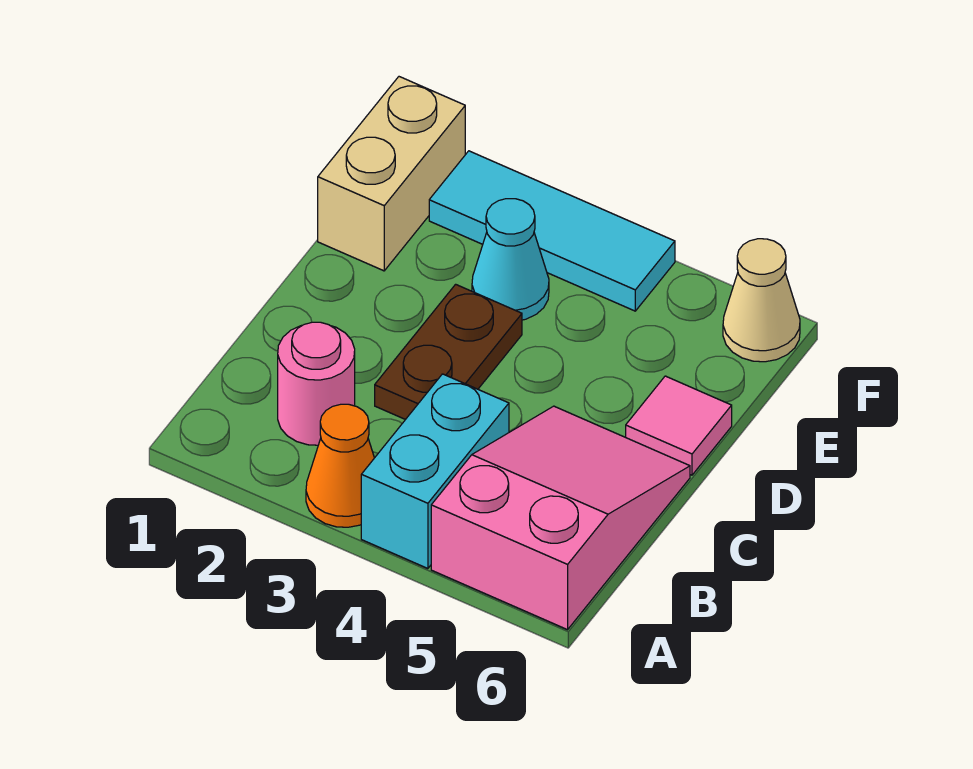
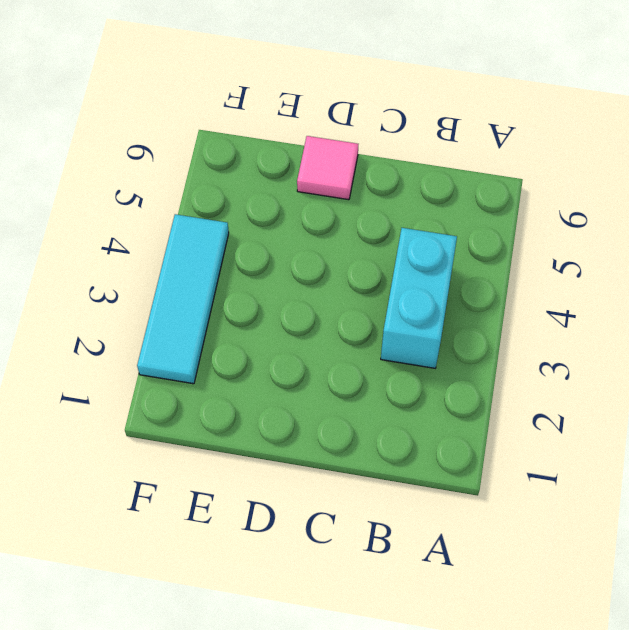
cyan 1x2 brick [381,228,457,368] -> cyan 1x2 brick turned to [361,374,509,568]
none -> orange 1x1 cone [306,404,374,527]
none -> pink 2x3 slope [431,406,690,630]

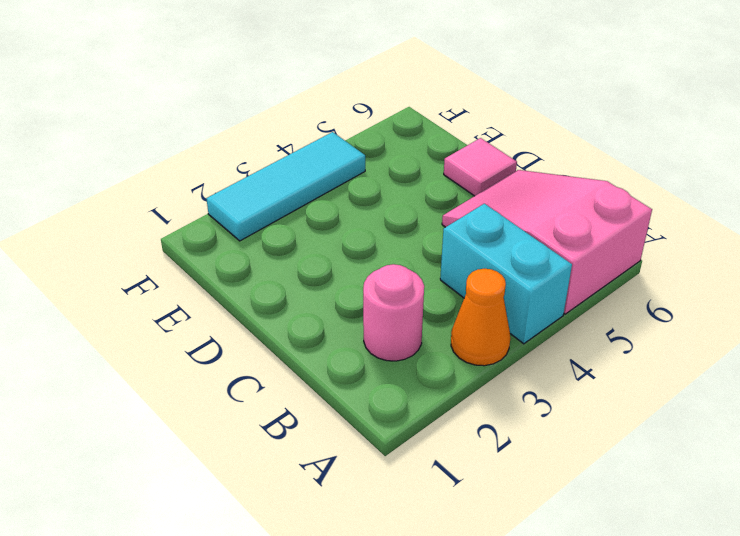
none -> brown 1x2 plate [375,284,522,420]
none -> tan 1x2 brick [318,77,465,271]

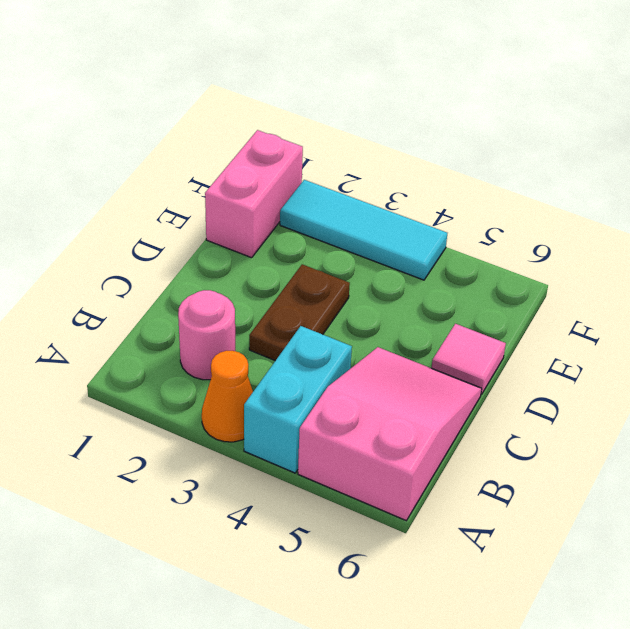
pink 1x2 brick [205,130,303,258] -> tan 1x2 brick [318,77,465,271]
none -> cyan 1x1 cone [472,199,549,320]
none -> tan 1x1 cone [723,239,800,362]

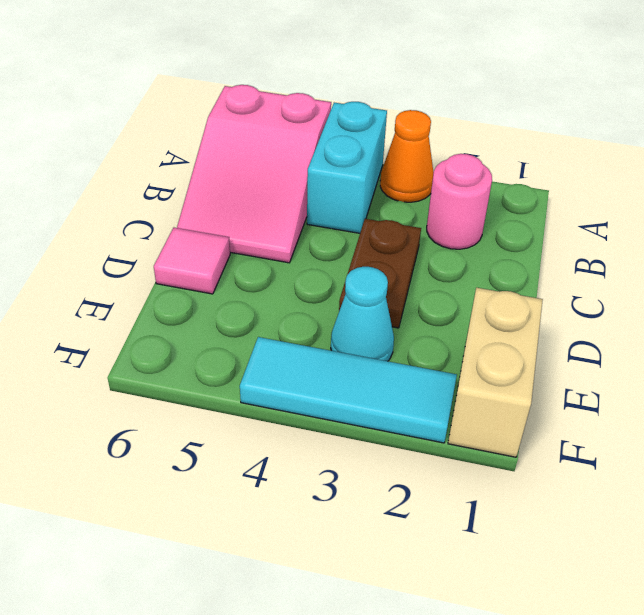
none -> tan 1x1 cone [723,239,800,362]

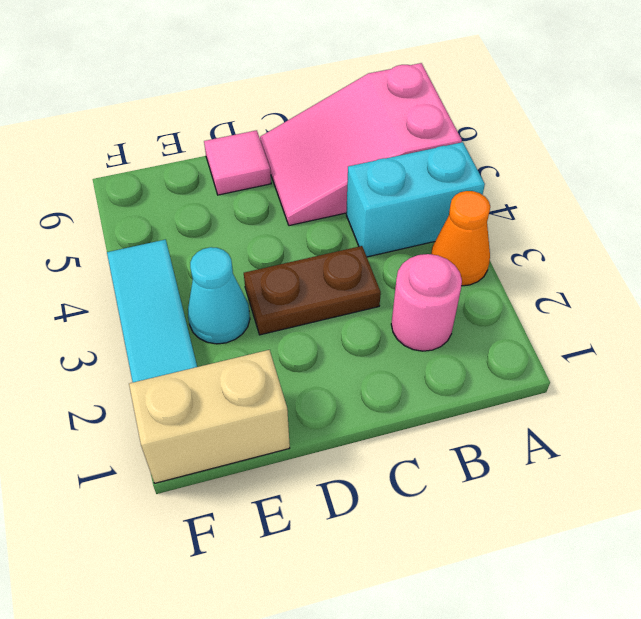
none -> tan 1x1 cone [723,239,800,362]

